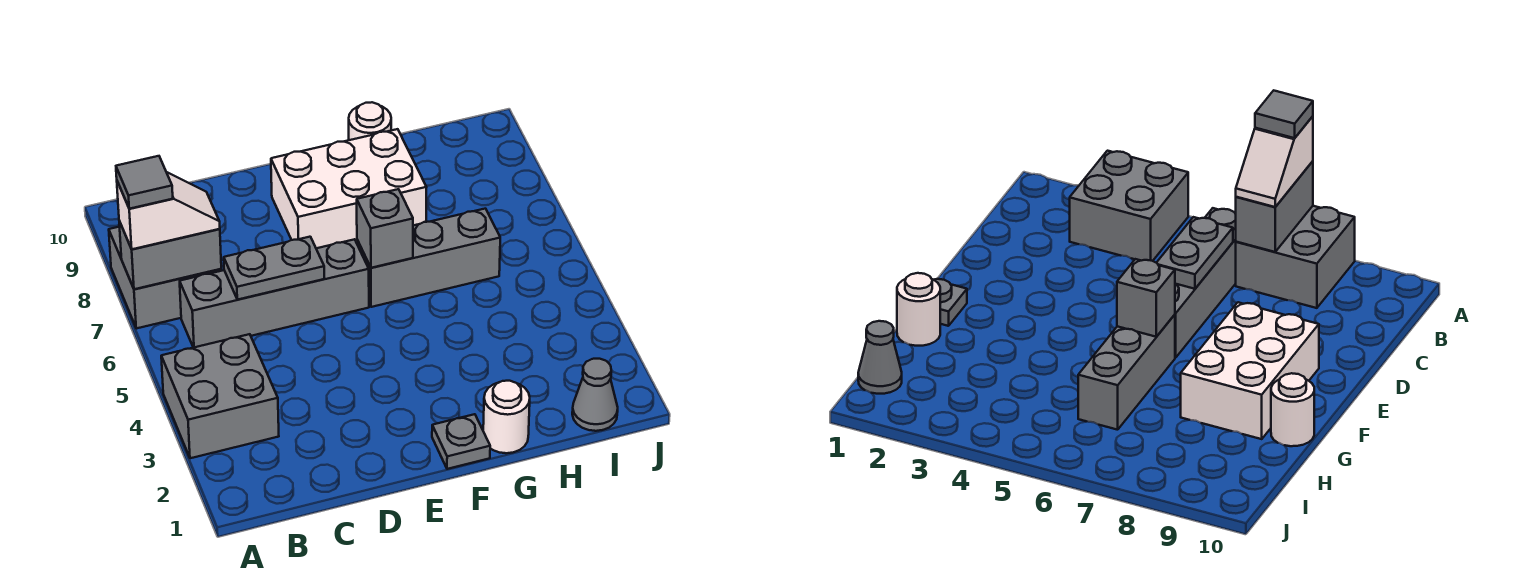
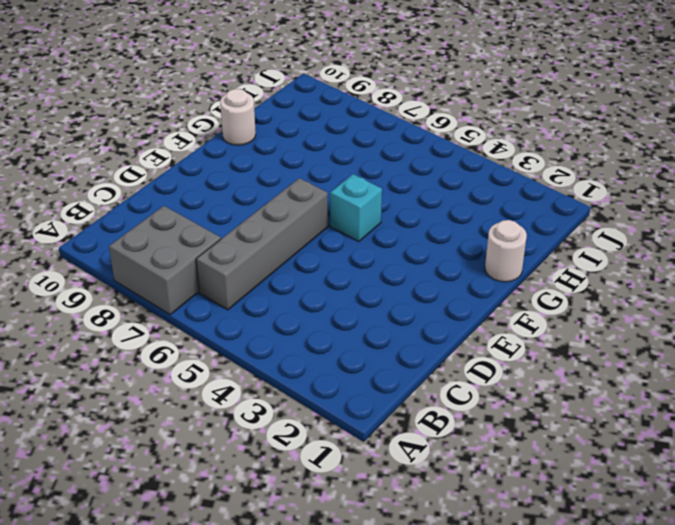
cyan 1x1 brick [330,174,382,242] -> none
none -> grey 2x2 brick [161,334,279,458]
none -> white 2x3 brick [271,129,427,248]
none -> grey 1x1 plate [432,414,490,469]

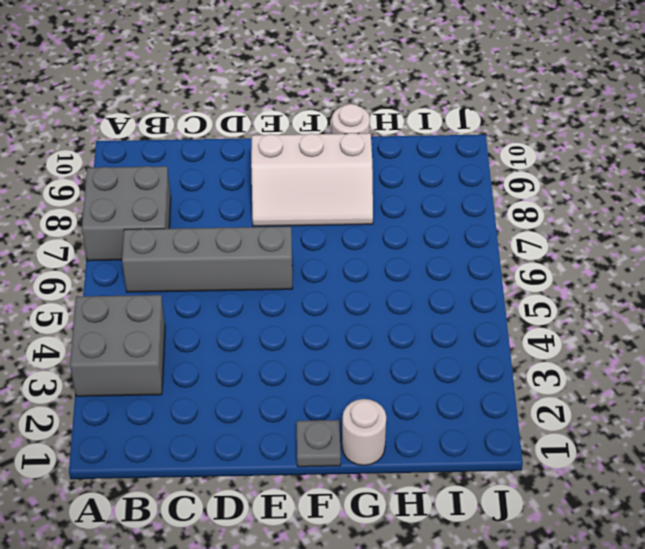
white 2x3 slope [251,133,373,226] -> white 2x3 brick [271,129,427,248]
none -> grey 1x3 brick [357,209,500,307]
none -> grey 1x1 cone [572,359,618,431]
none -> grey 1x2 brick [119,221,221,289]

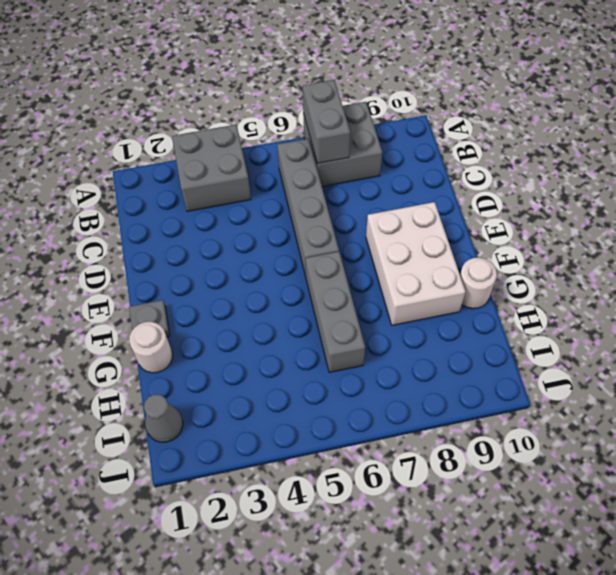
none -> grey 1x2 plate [224,237,324,300]
none -> grey 1x1 brick [357,189,413,268]
none -> white 1x2 slope [117,172,220,249]

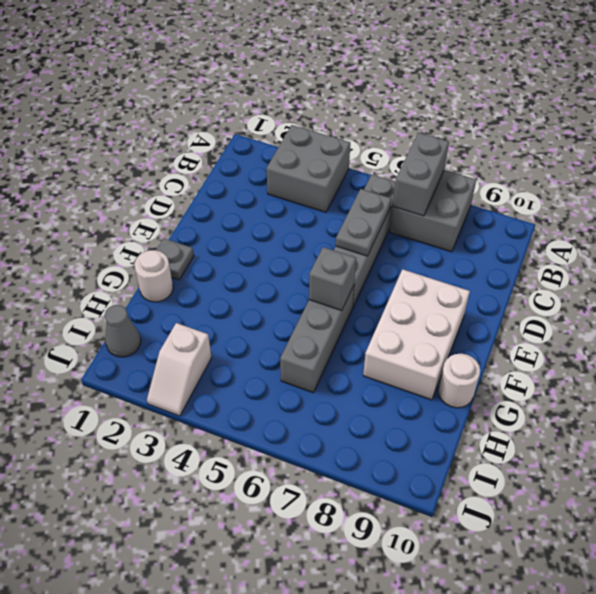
white 1x2 slope [147,323,212,416] -> white 1x2 slope moved to [117,172,220,249]
none -> grey 1x1 tile [116,156,173,209]

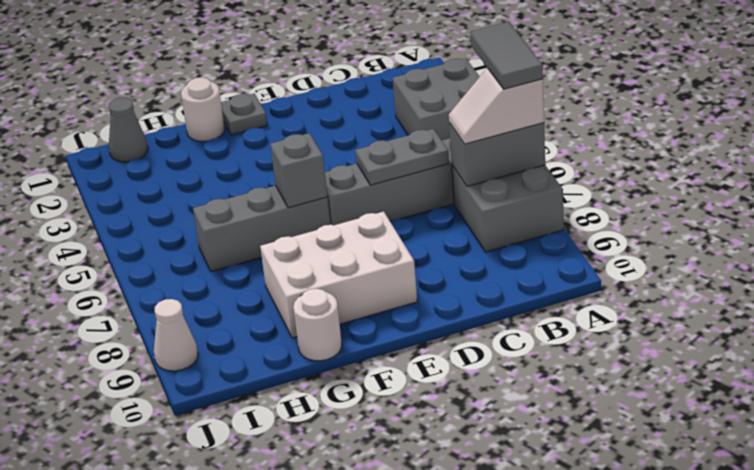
grey 1x2 tile [470,22,543,89] -> grey 1x1 tile [116,156,173,209]
white 1x1 cone [154,299,198,371] -> none

